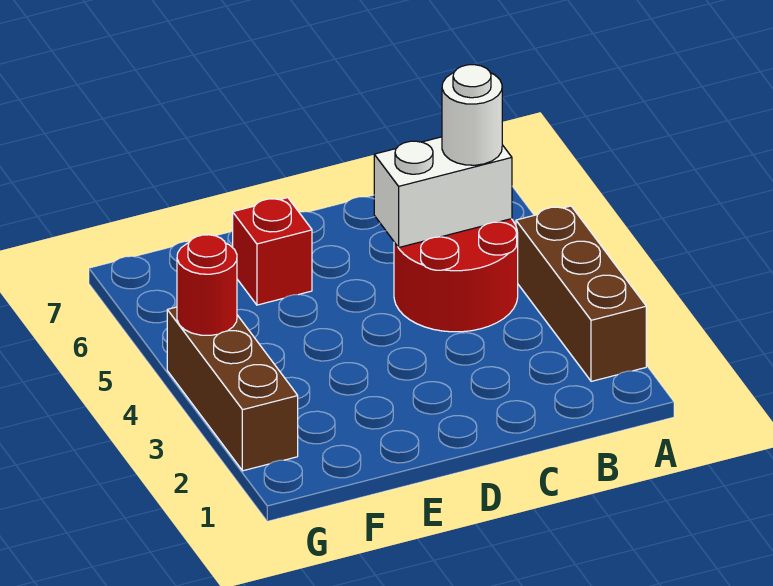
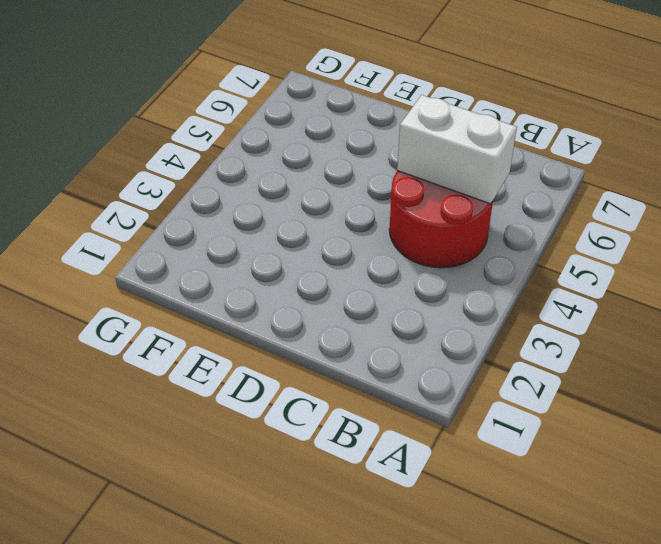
none -> brown 1x3 brick [516,206,646,381]
none -> red 1x1 brick [233,198,312,305]

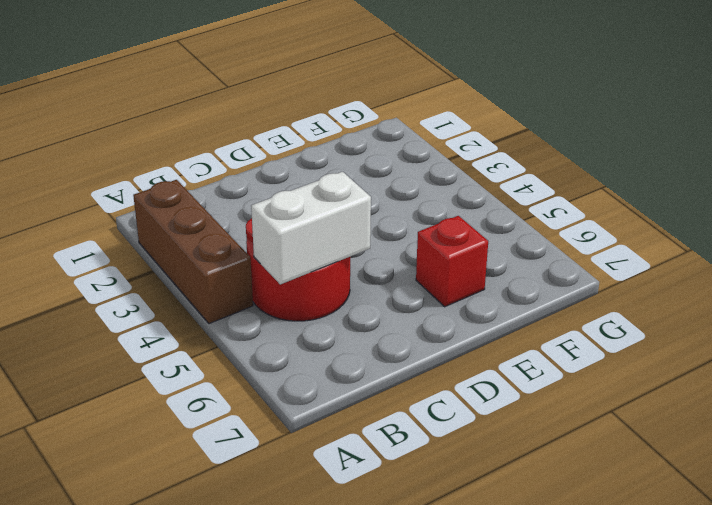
none -> brown 1x3 brick [167,307,298,471]
none -> red 1x1 round brick [177,235,237,335]

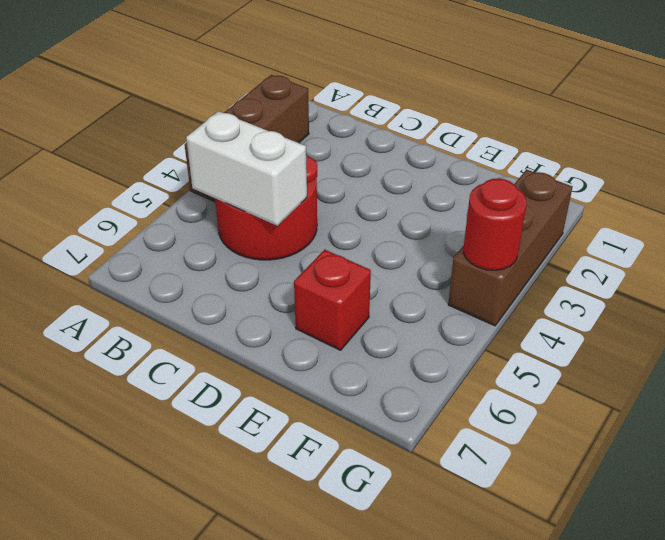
none -> white 1x1 round brick [442,65,502,165]

